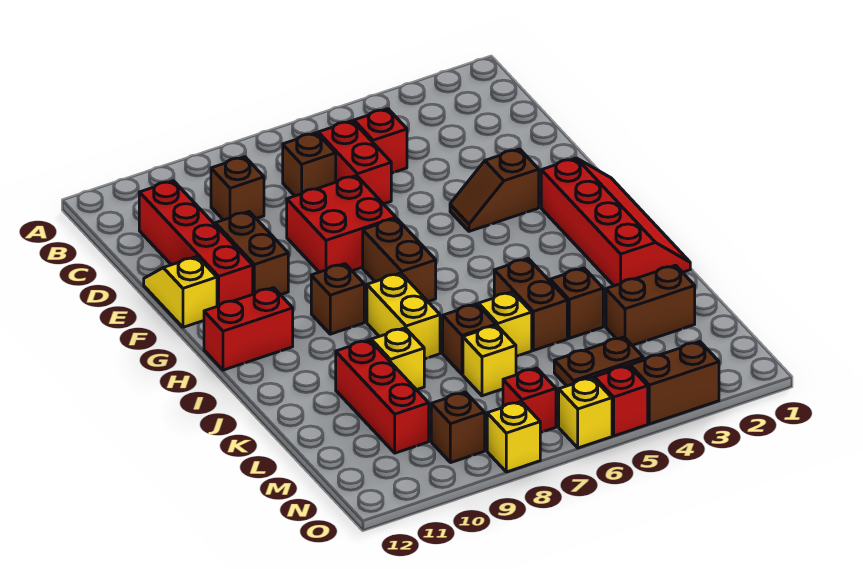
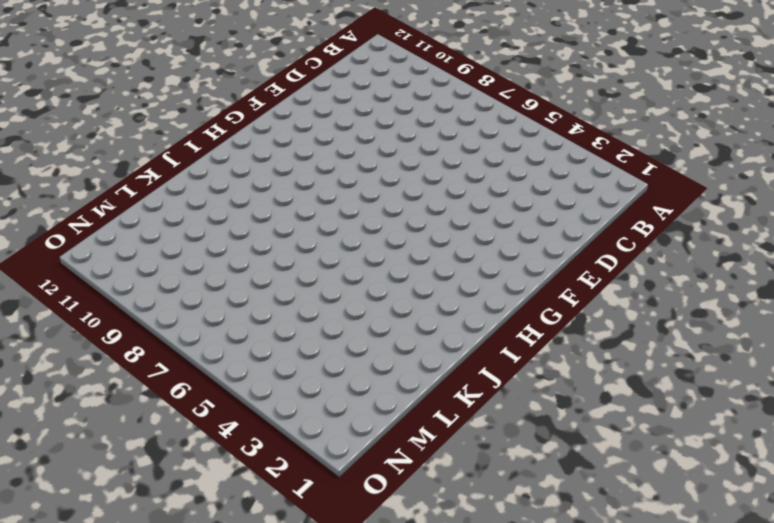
none -> red 1x1 brick [354,109,407,173]
none -> red 1x2 brick [318,121,391,204]
none -> brown 1x1 brick [283,133,336,196]

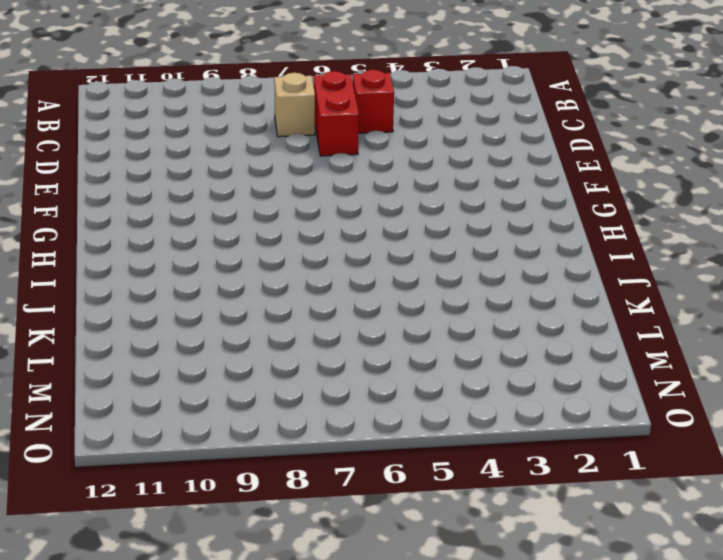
tan 1x1 brick [274,73,315,137] -> brown 1x1 brick [283,133,336,196]
none -> brown 1x1 brick [211,157,264,220]
none -> red 1x4 brick [139,181,253,306]
none -> red 2x2 brick [287,176,396,272]

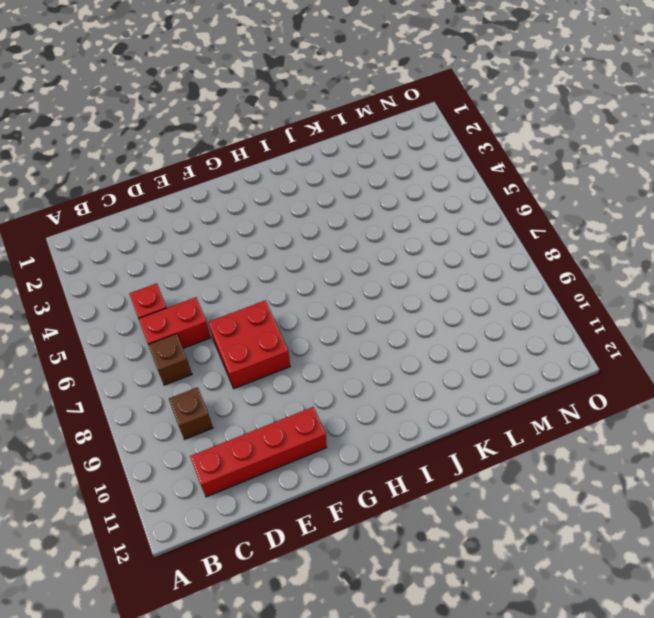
none -> brown 1x2 brick [215,212,288,295]
none -> yellow 1x2 slope [144,256,217,327]
none -> brown 1x2 slope [450,149,539,231]

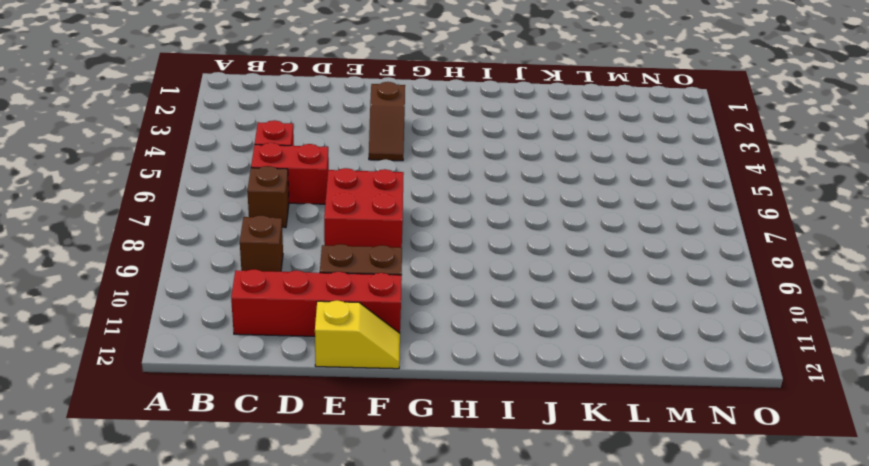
yellow 1x2 slope [315,300,400,369] -> yellow 1x2 slope turned to [144,256,217,327]
none -> red 2x4 slope [541,158,690,286]
none -> brown 1x2 brick [363,218,436,301]
none -> brown 1x1 brick [311,264,364,334]

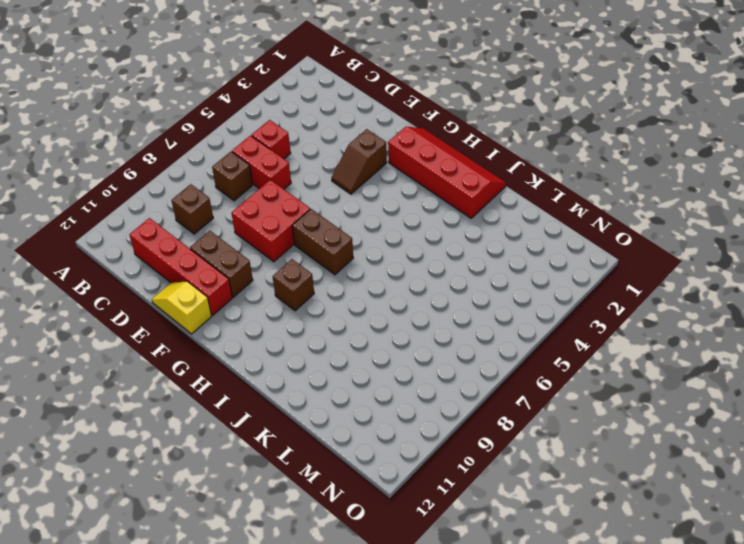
none -> red 1x2 brick [204,288,293,370]
none -> yellow 1x2 brick [367,273,440,359]
none -> brown 1x2 brick [494,259,567,350]

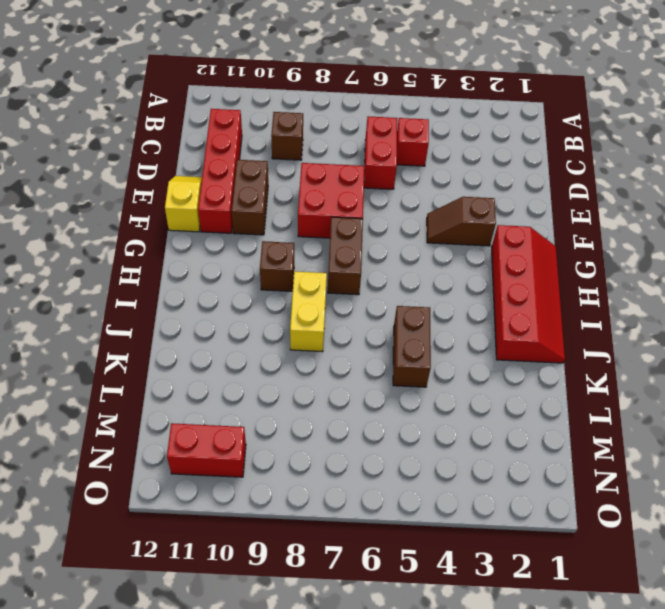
red 1x2 brick [167,423,246,477] -> red 1x2 brick moved to [204,288,293,370]
none -> brown 1x1 brick [283,133,336,196]
none -> brown 1x1 brick [550,268,603,338]
none -> yellow 1x1 brick [479,292,532,356]

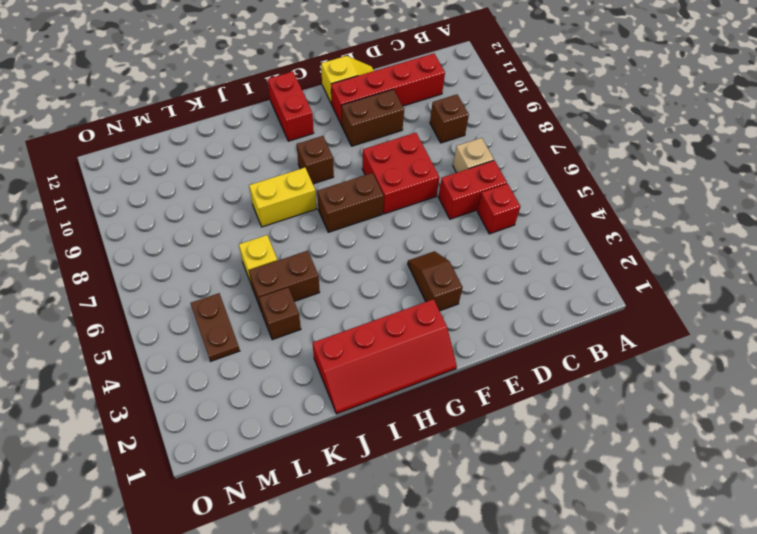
tan 1x1 brick [453,138,494,173] -> brown 1x1 brick [283,133,336,196]
none -> brown 1x1 brick [443,304,496,374]
none -> yellow 1x1 brick [371,328,424,390]
none -> red 1x3 brick [336,340,429,453]

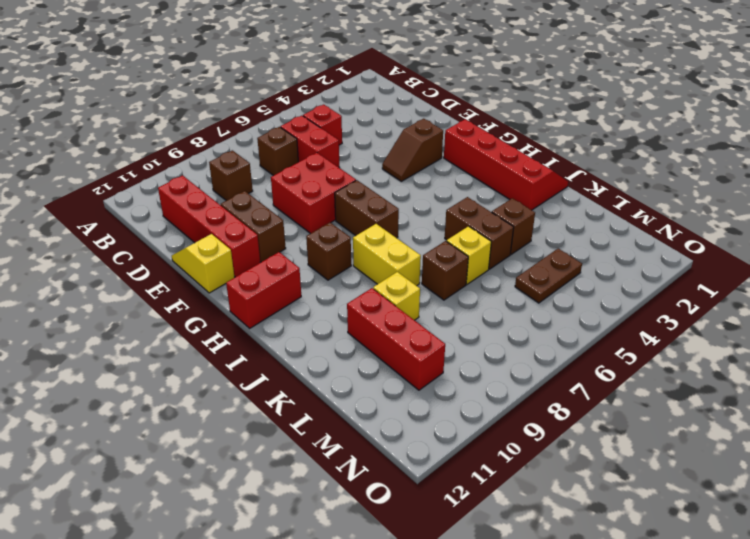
none -> brown 1x2 brick [606,265,695,345]
none -> yellow 1x1 brick [463,325,516,396]
none -> red 1x1 brick [503,368,556,433]

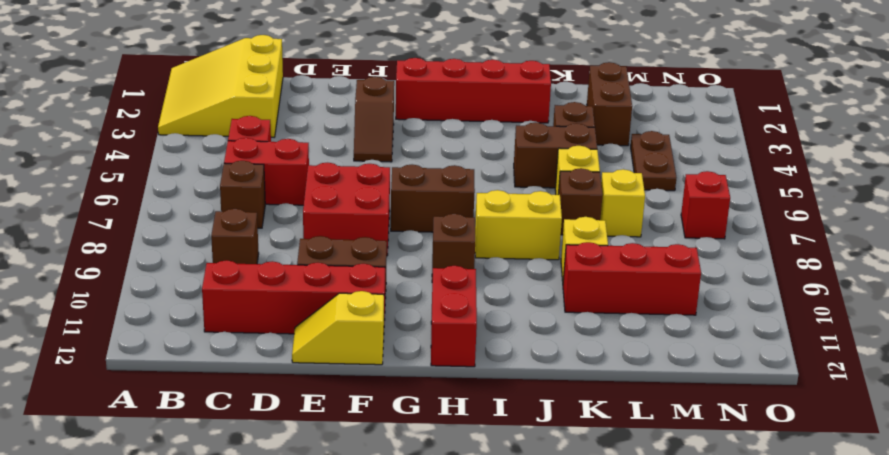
yellow 3x3 slope [158,35,283,137] -> none
none -> brown 1x1 brick [431,392,485,463]
none -> brown 1x2 brick [630,342,719,424]
none -> red 1x1 brick [594,366,648,436]

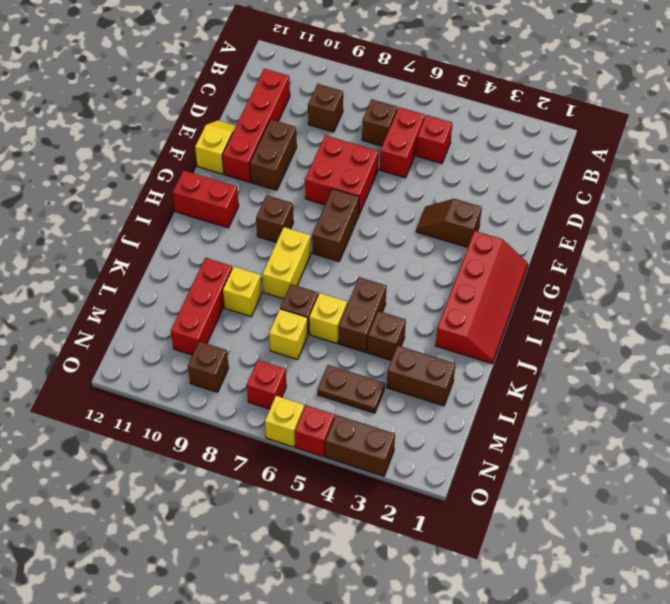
none -> yellow 1x1 brick [487,402,540,472]

